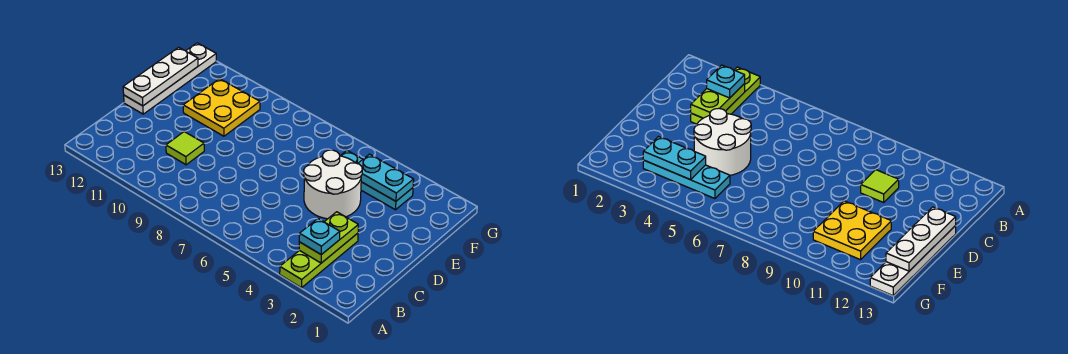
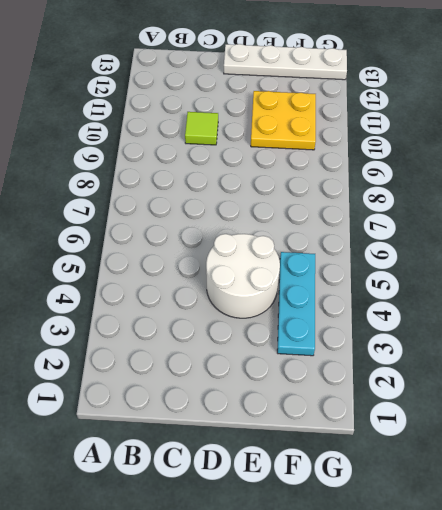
none -> lime 1x3 plate [280,233,358,288]
none -> lime 1x2 plate [299,212,358,263]

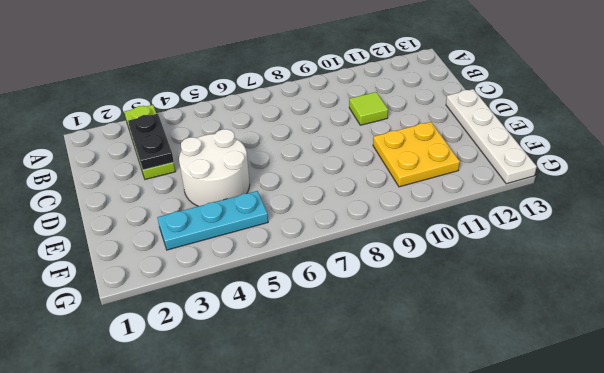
black 1x2 plate [128,114,174,170] -> lime 1x2 plate [299,212,358,263]
none -> white 1x3 plate [123,47,198,106]
none -> cyan 1x2 plate [358,154,414,201]

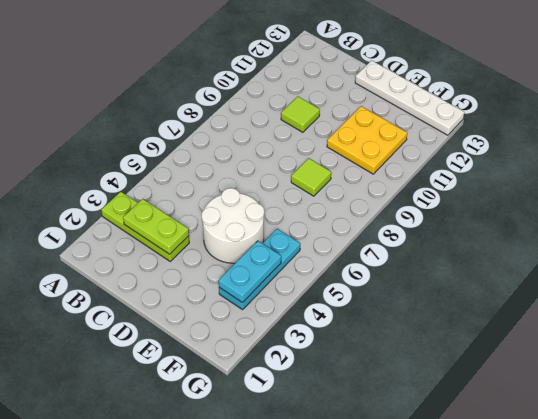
lime 1x1 tile [291,158,331,196] -> none
none -> white 1x3 plate [123,47,198,106]
none -> cyan 1x1 plate [299,219,340,255]

